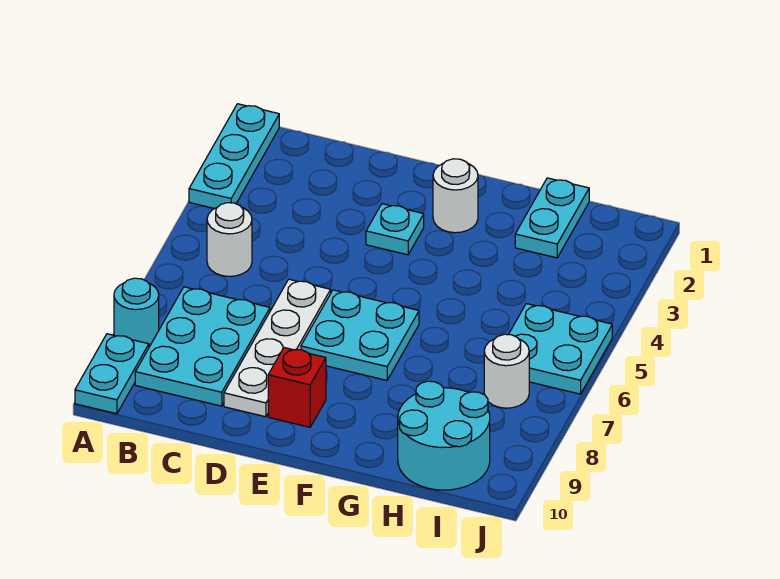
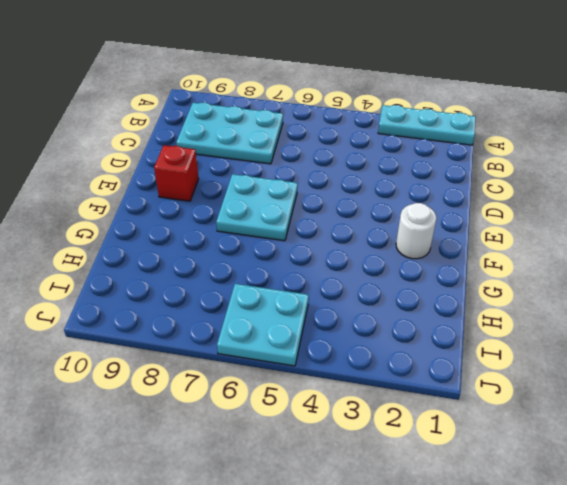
none -> cyan 1x1 round brick [114,278,159,347]
none -> cyan 1x2 plate [75,334,149,414]
none -> white 1x1 round brick [207,203,252,276]

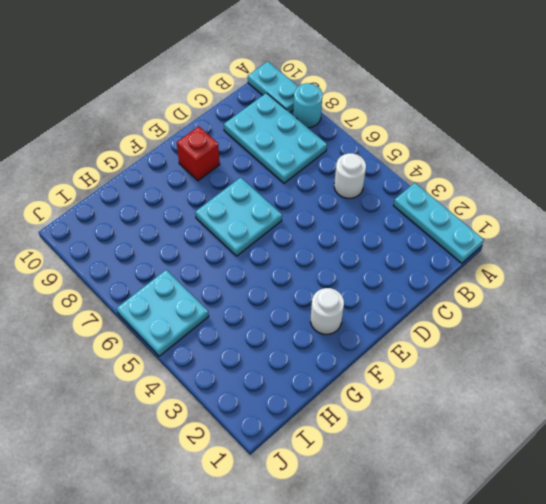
none -> white 1x4 plate [224,279,331,417]
none -> cyan 1x1 plate [366,204,424,255]
none -> cyan 1x2 plate [515,178,589,258]

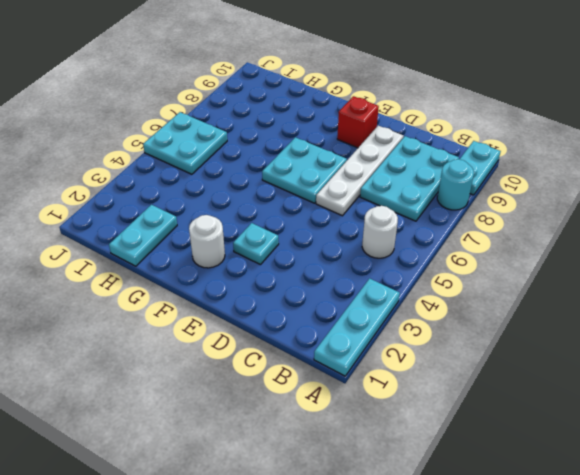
none -> cyan 2x2 round brick [398,381,490,490]
none -> white 1x1 round brick [484,334,529,408]

